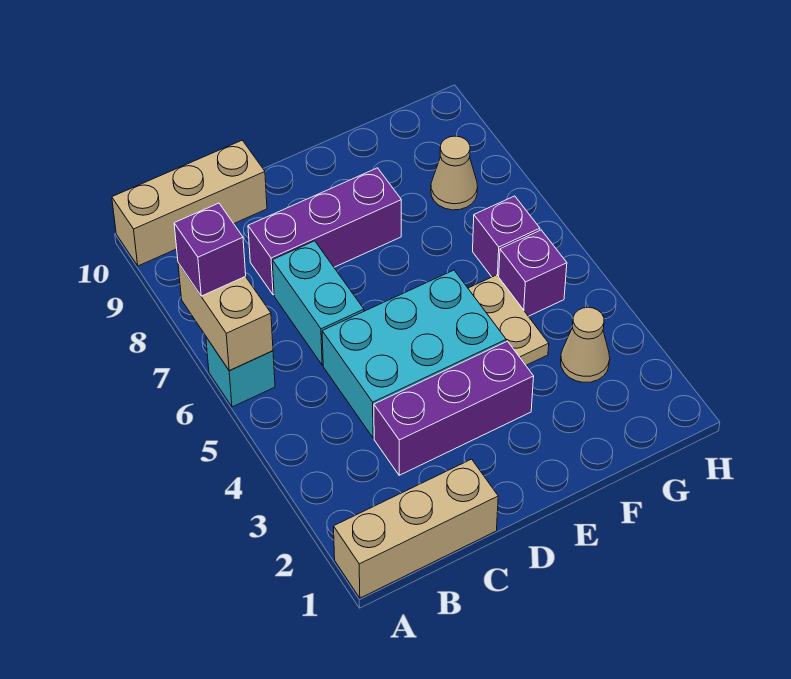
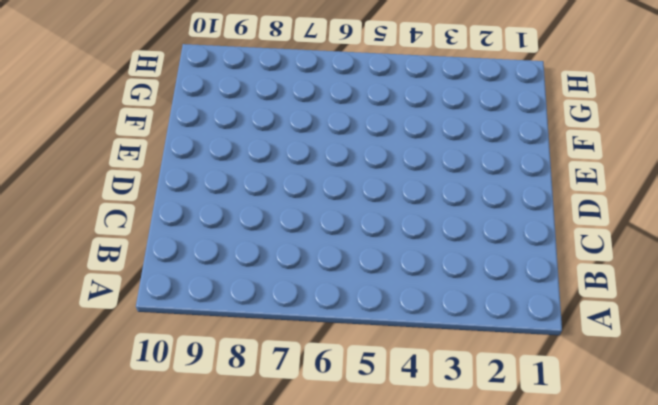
none -> tan 1x3 brick [334,459,498,598]
none -> cyan 1x1 brick [206,337,275,407]
none -> tan 1x3 brick [112,140,267,266]

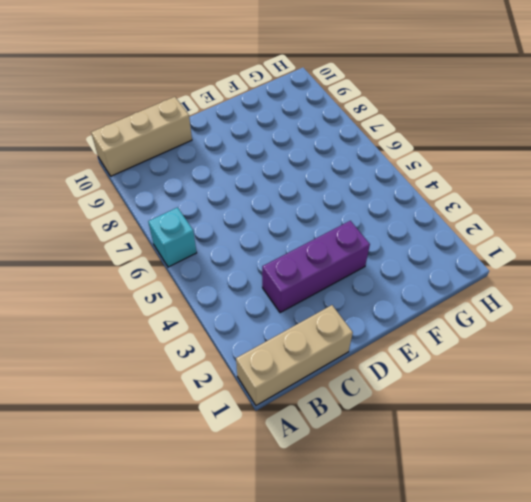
none -> cyan 2x3 brick [322,270,506,438]
none -> cyan 1x2 brick [272,241,364,365]
none -> purple 1x3 brick [248,168,401,295]

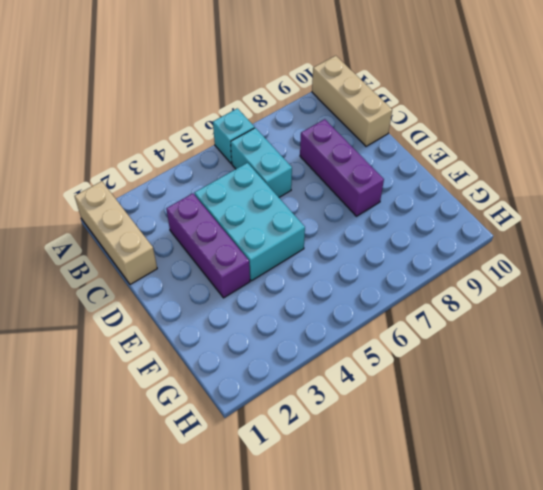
cyan 1x2 brick [231,128,292,197] -> cyan 1x2 brick turned to [272,241,364,365]
none -> tan 1x2 plate [468,275,549,365]
none -> tan 1x1 cone [561,307,610,382]
none -> purple 1x1 brick [499,230,567,316]

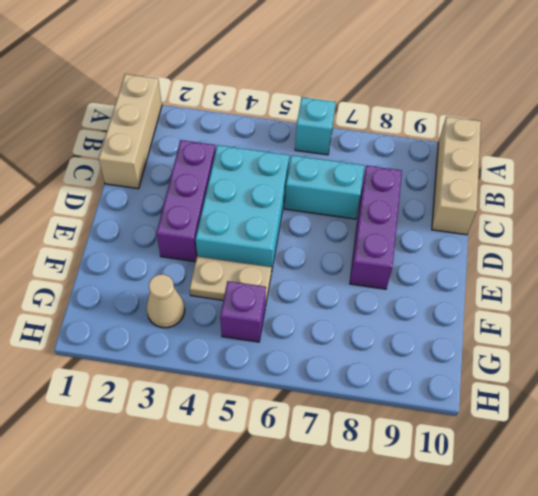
none -> purple 1x1 brick [473,196,540,277]
none -> tan 1x1 cone [431,136,478,210]
none -> tan 1x2 brick [178,263,273,371]

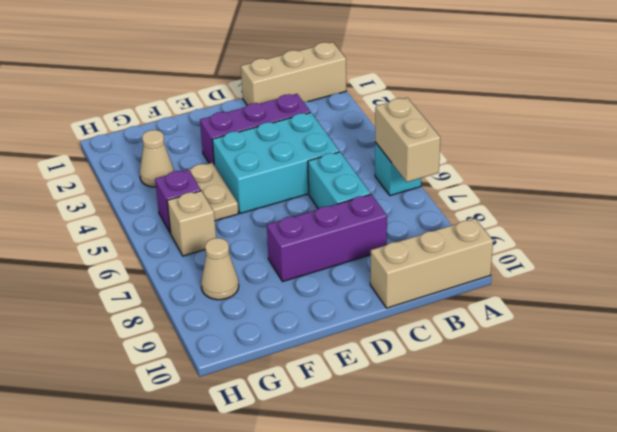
tan 1x1 brick [167,191,216,256] -> purple 1x1 brick [473,196,540,277]
none -> purple 1x1 brick [174,203,246,296]

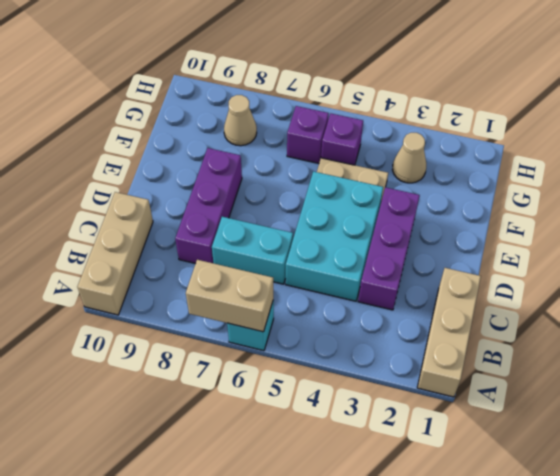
none -> purple 1x1 brick [174,203,246,296]

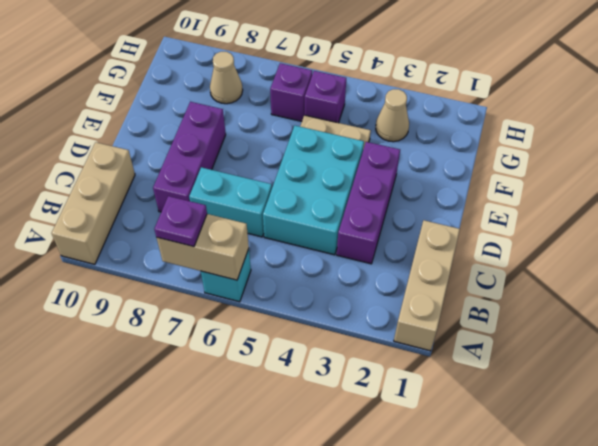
purple 1x1 plate [154,196,207,247] -> purple 1x1 brick [174,203,246,296]

